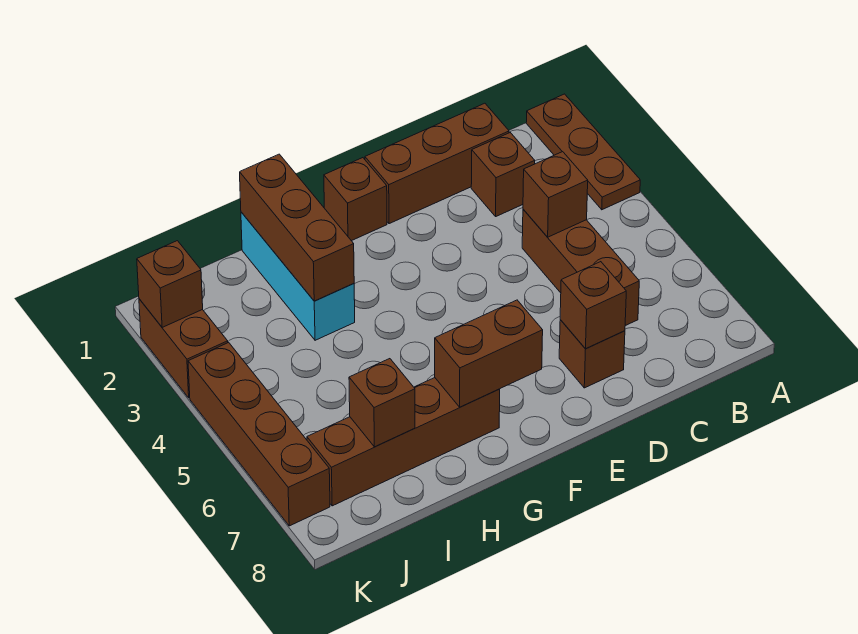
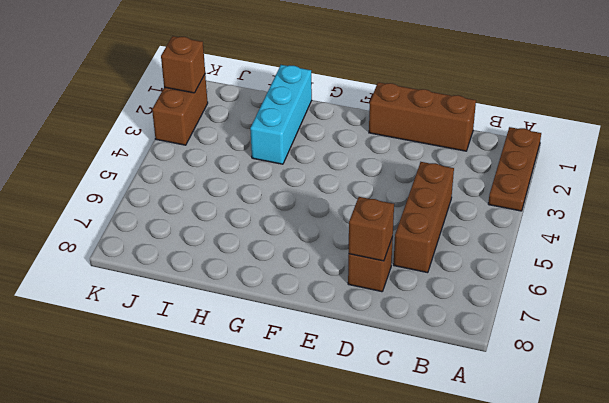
none -> brown 1x1 brick [471,133,535,216]
none -> brown 1x1 brick [324,158,387,241]
none -> brown 1x4 brick [307,378,500,506]

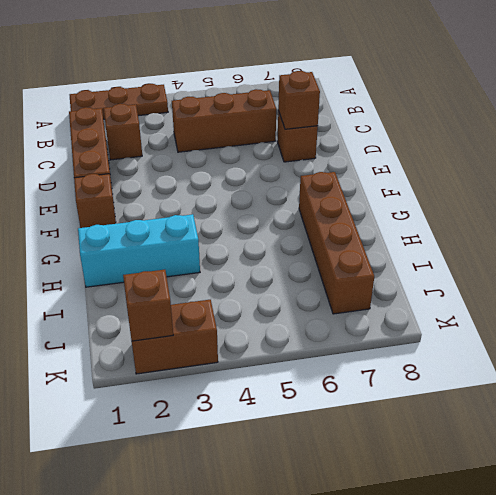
none -> brown 1x4 brick [188,343,330,526]
none -> brown 1x1 brick [523,152,588,237]
none -> brown 1x2 brick [435,300,543,407]

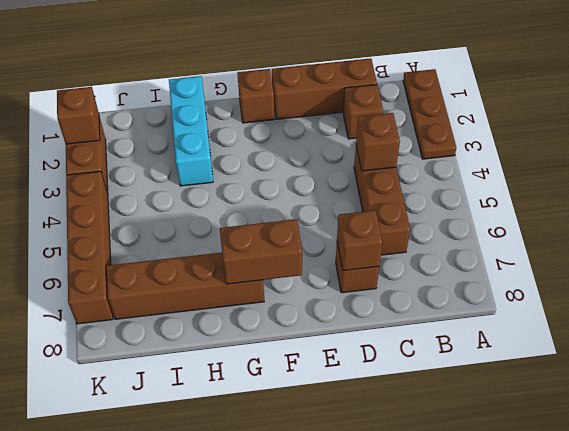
none -> brown 1x3 brick [240,154,354,301]
none -> brown 1x1 brick [349,359,415,447]

